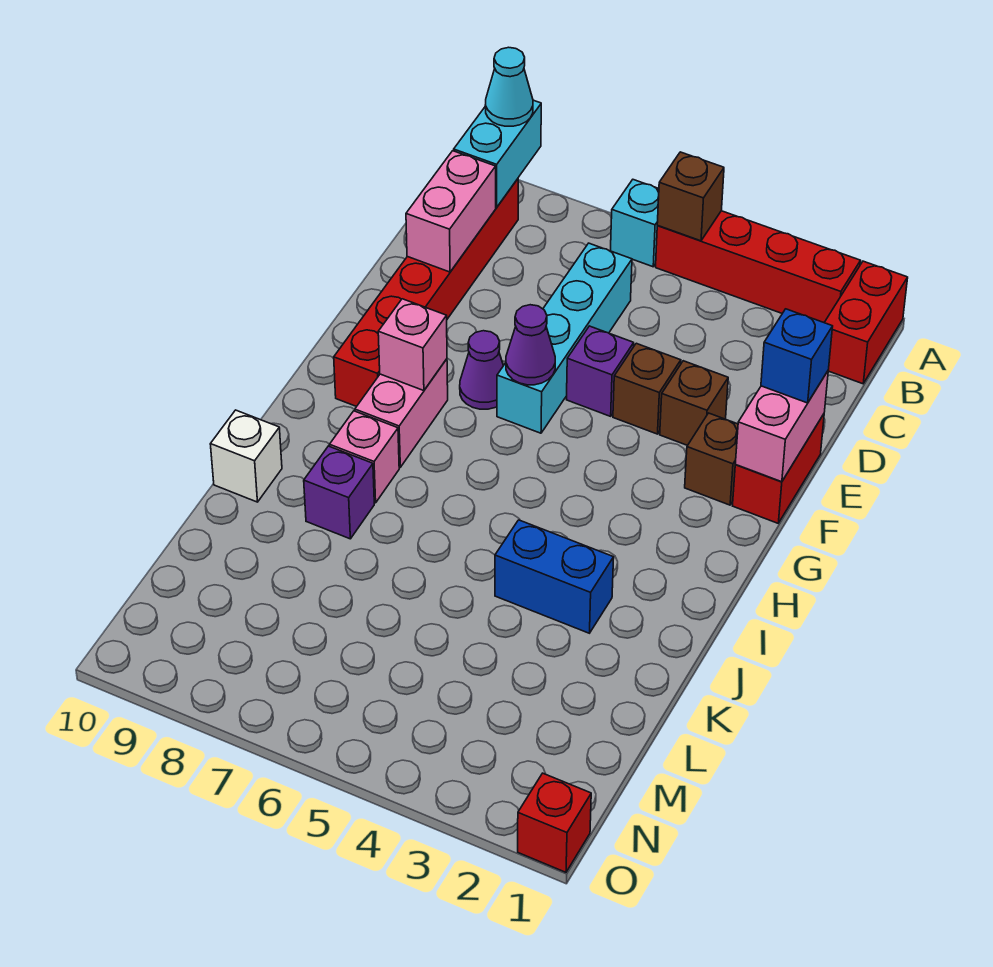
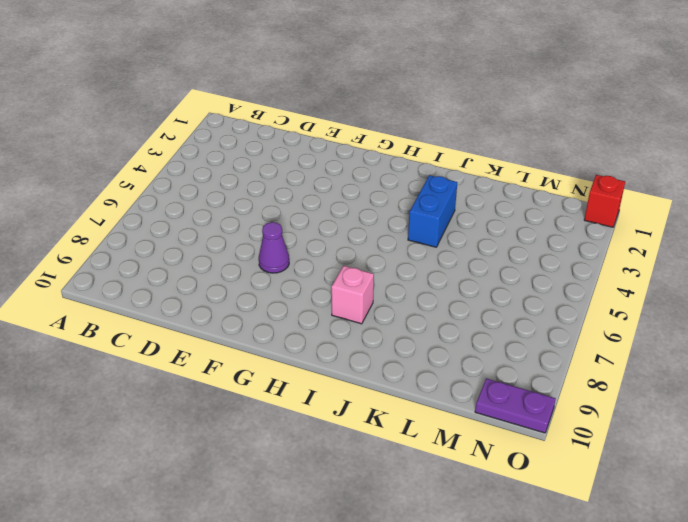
purple 1x2 plate [475,378,556,433] -> none
none -> red 1x2 brick [824,261,908,384]
none -> red 1x4 brick [656,211,860,322]
none -> cyan 1x1 brick [611,180,659,267]

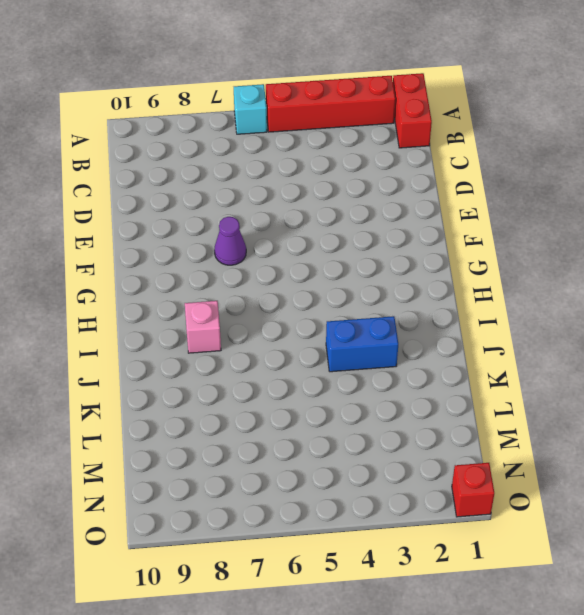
none -> red 1x6 brick [334,179,518,407]
none -> cyan 1x4 brick [497,243,632,433]
none -> red 1x2 brick [733,414,824,523]

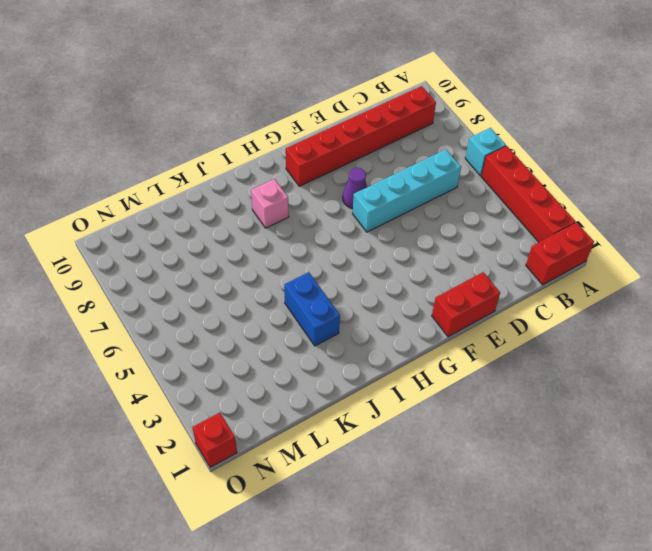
none -> brown 1x1 brick [660,361,728,445]
none -> brown 1x1 brick [613,343,681,434]
none -> purple 1x1 brick [567,326,634,416]

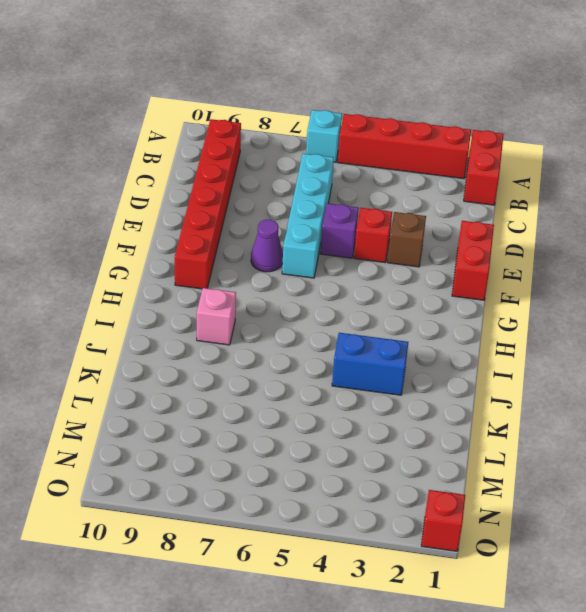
red 1x1 brick [354,208,392,263] -> brown 1x1 brick [613,343,681,434]
none -> brown 1x1 brick [685,413,738,505]
none -> pink 1x2 brick [355,359,448,467]
none -> purple 1x1 brick [304,446,374,539]

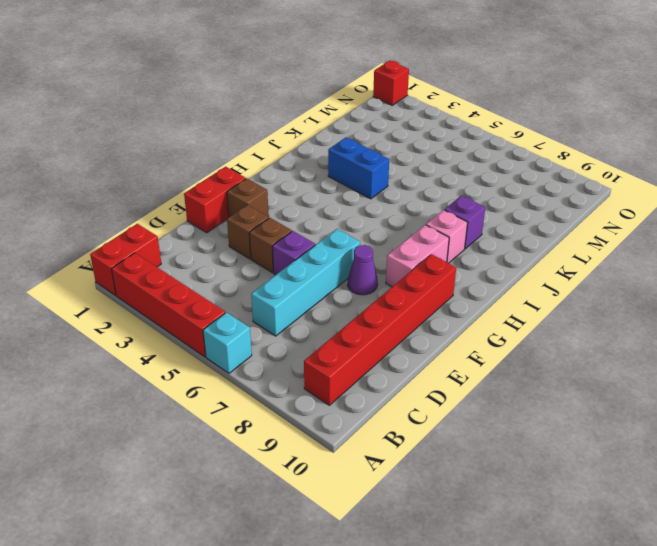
none -> white 1x1 brick [210,410,282,502]
none -> brown 1x1 brick [657,152,724,241]
none -> cyan 1x2 brick [454,100,541,207]

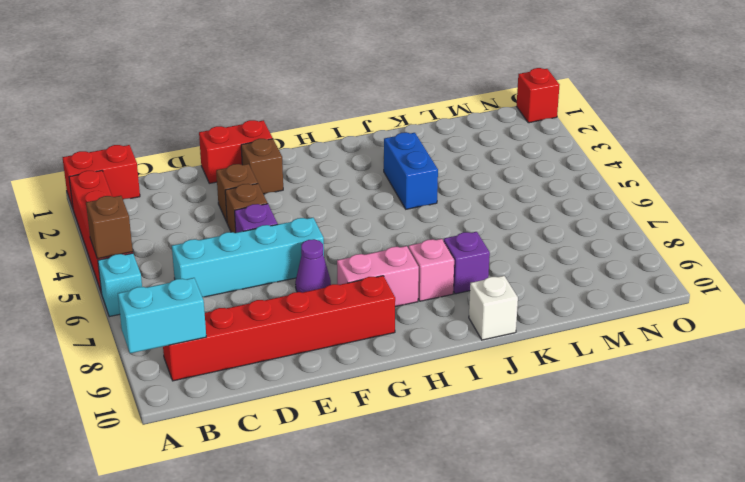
none -> pink 1x2 brick [406,151,496,272]
none -> pink 1x2 brick [735,371,828,482]
none -> purple 1x1 cone [506,305,555,385]

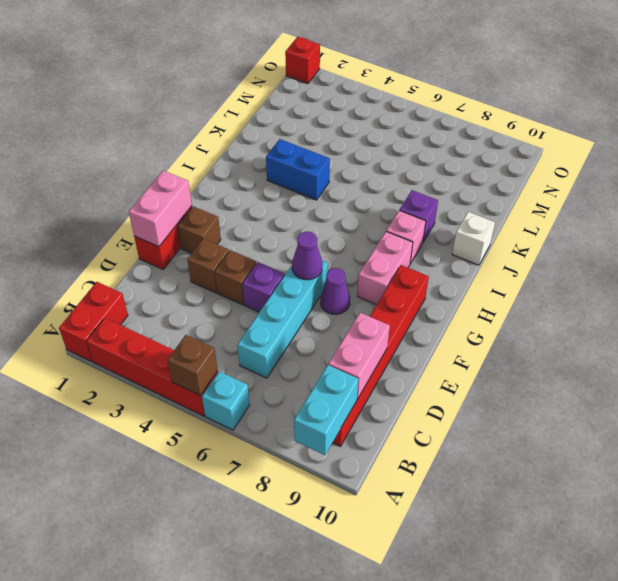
none -> pink 1x1 brick [378,299,447,391]
none -> cyan 1x1 cone [485,47,533,126]
none -> blue 1x1 brick [761,309,833,403]

